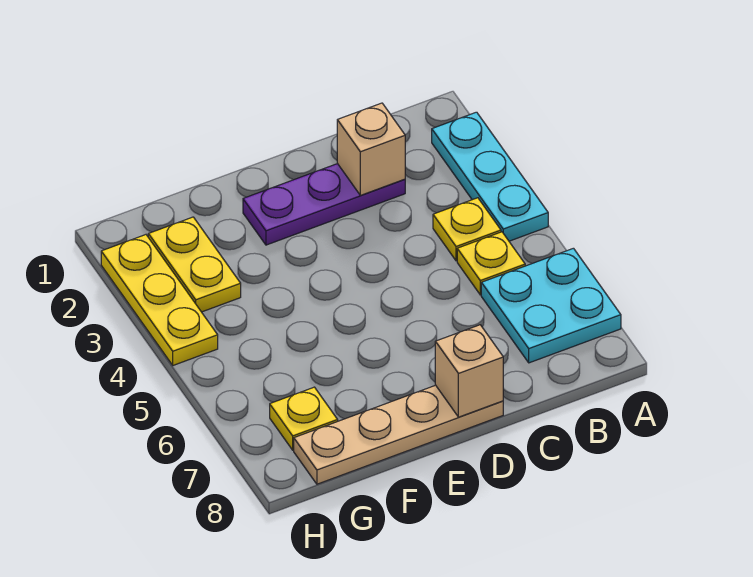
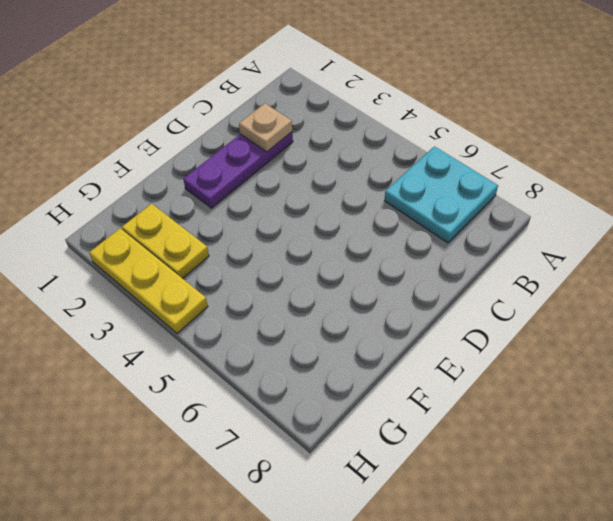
tan 1x1 plate [239,103,292,152] -> tan 1x1 brick [337,103,405,195]
none -> cyan 1x3 plate [432,112,548,241]
none -> yellow 1x1 plate [433,198,501,261]

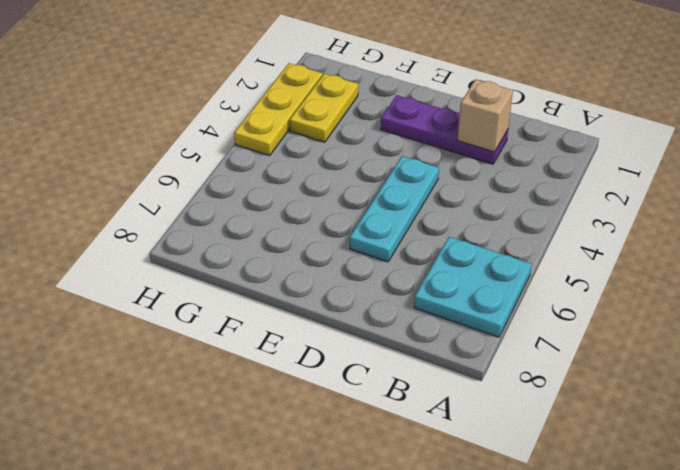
cyan 1x3 plate [350,156,439,262] -> cyan 1x3 plate moved to [432,112,548,241]
none -> yellow 1x1 plate [433,198,501,261]
none -> yellow 1x1 plate [457,232,525,295]

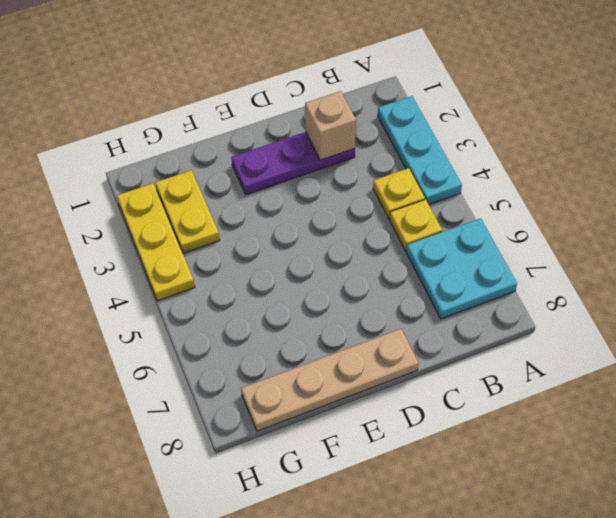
none -> yellow 1x1 plate [270,387,338,450]
none -> tan 1x1 brick [435,325,503,417]

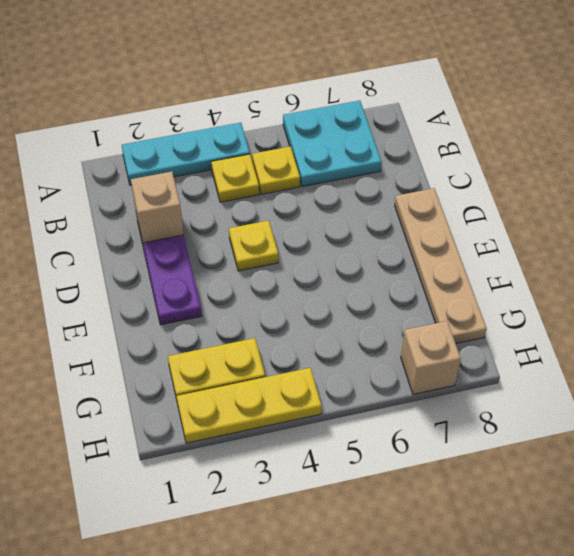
yellow 1x1 plate [229,221,278,271] -> yellow 1x1 plate moved to [270,387,338,450]
tan 1x1 brick [401,321,461,394] -> tan 1x1 brick moved to [435,325,503,417]

